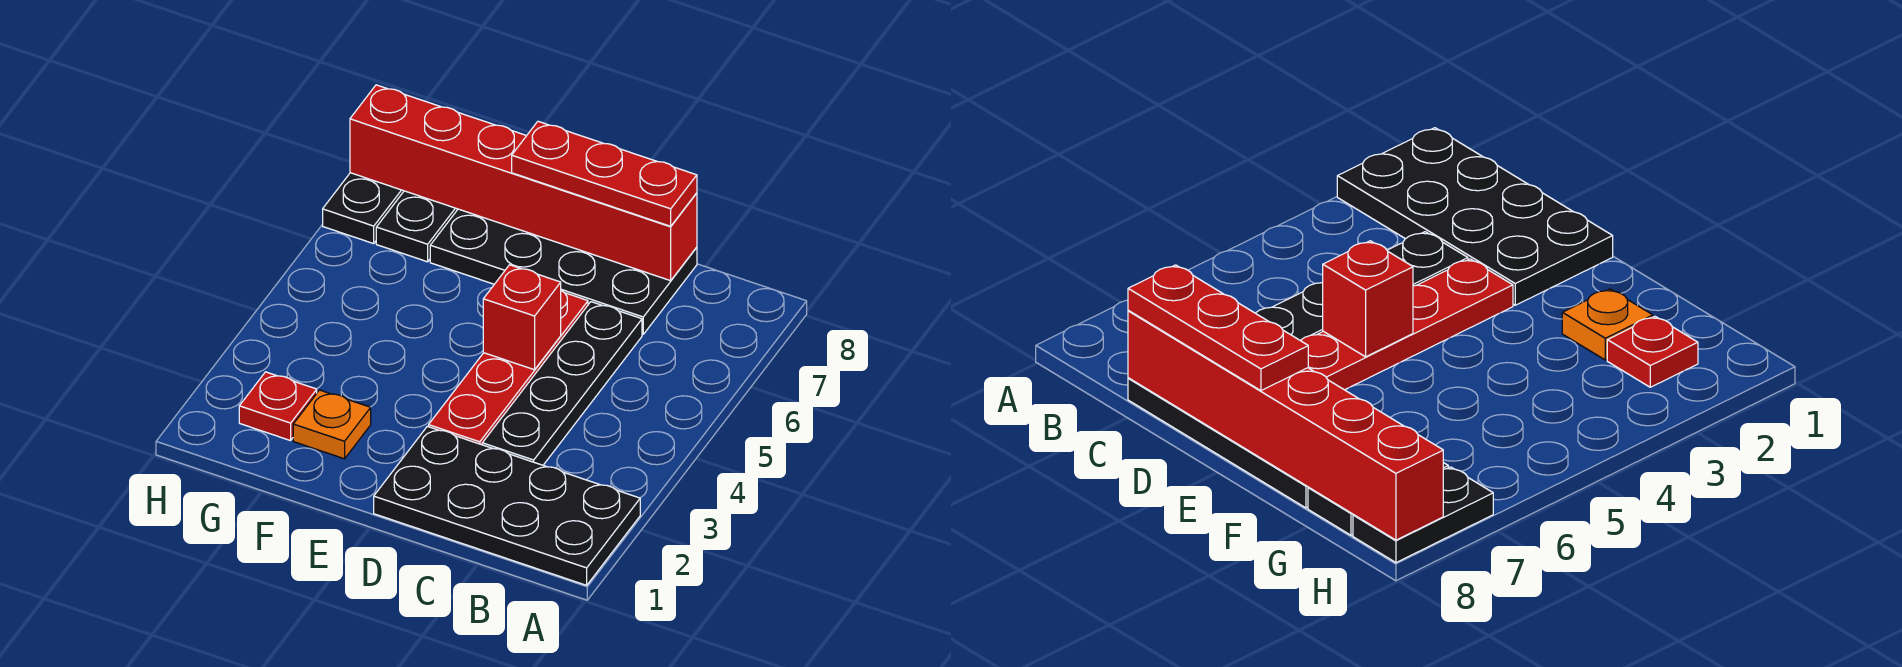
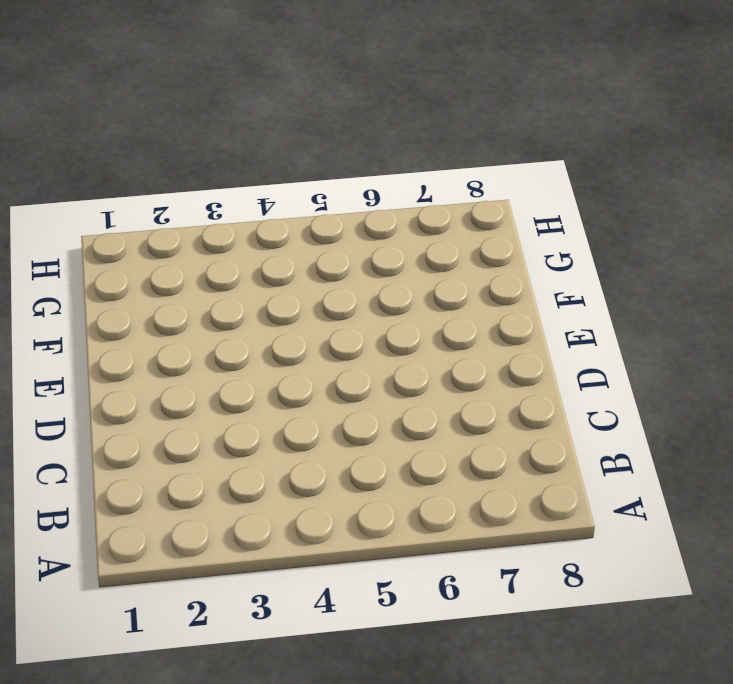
none -> black 2x4 plate [374,426,640,585]
none -> black 1x4 plate [482,302,642,465]

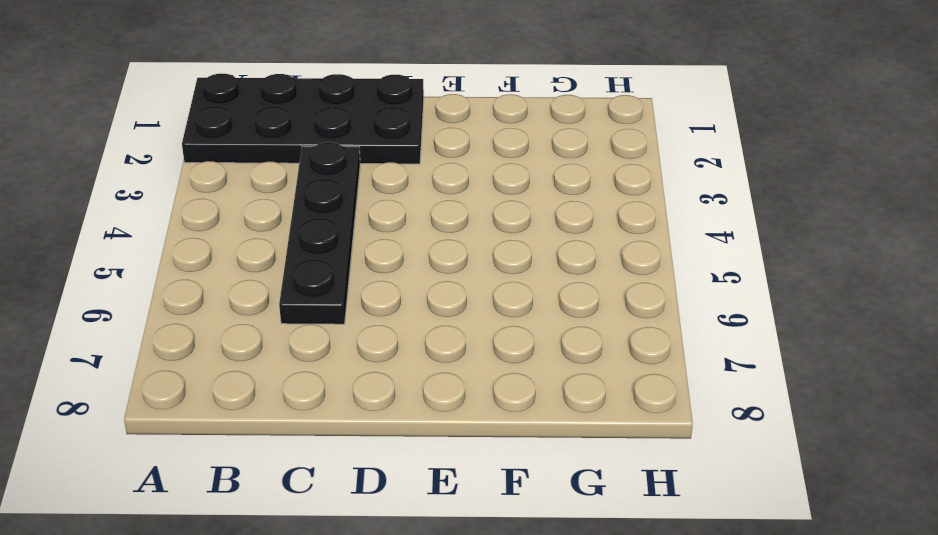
none -> black 2x4 plate [430,209,697,334]
none -> red 1x4 plate [429,291,588,445]

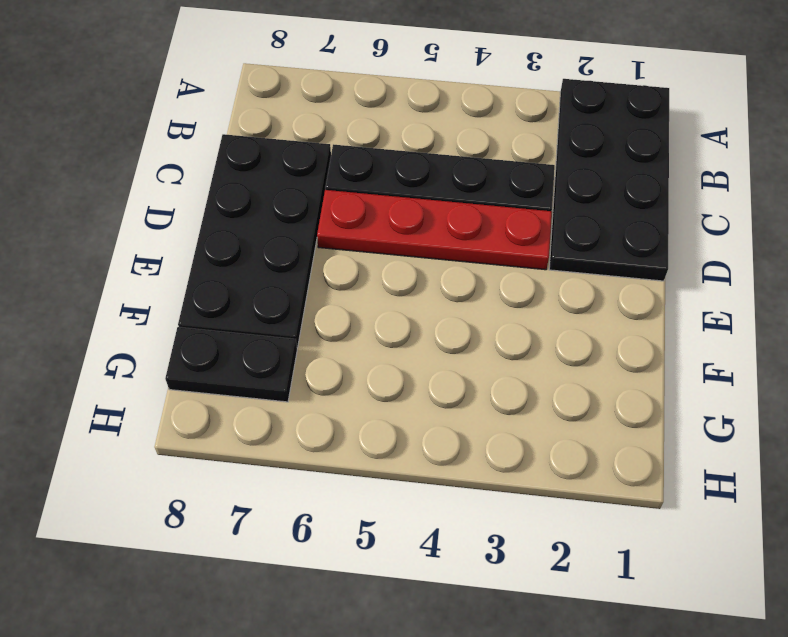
none -> orange 1x1 plate [293,390,371,459]
none -> red 1x1 plate [239,372,317,441]

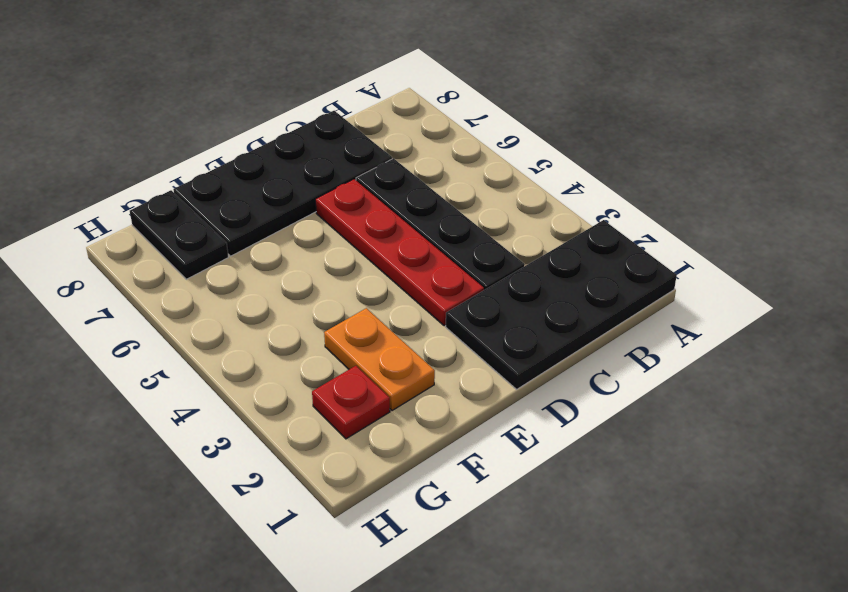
orange 1x2 plate [324,308,435,411] -> orange 1x1 plate [293,390,371,459]
none -> black 1x2 plate [323,173,404,244]
none -> red 1x6 brick [350,85,697,281]

